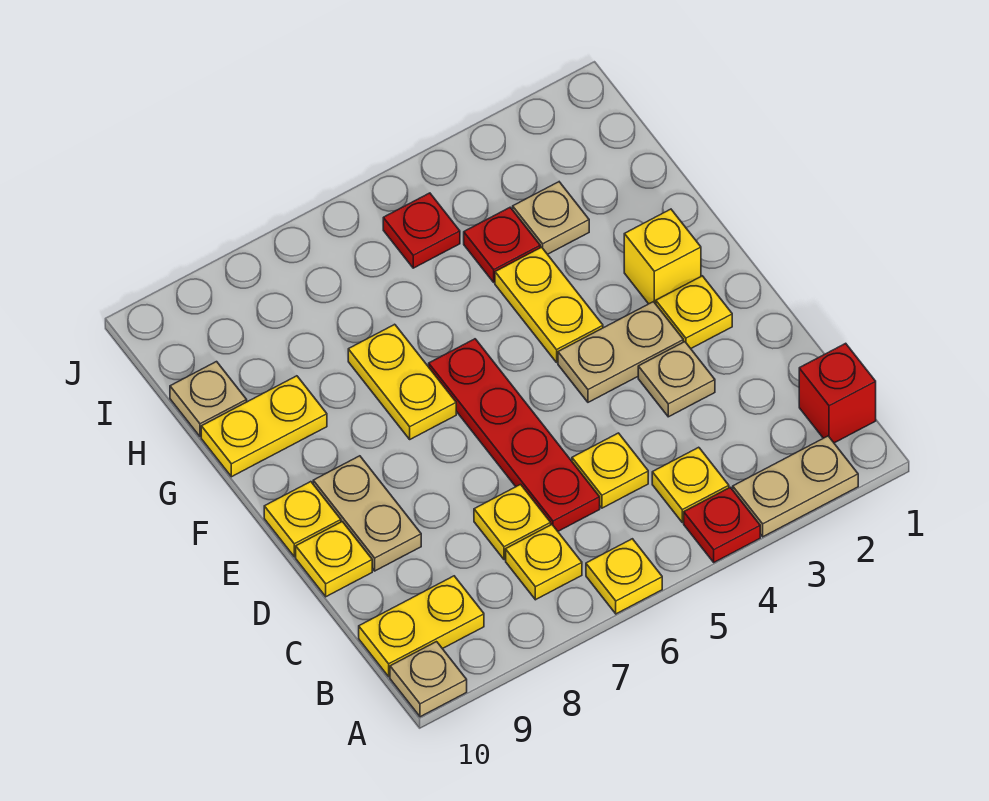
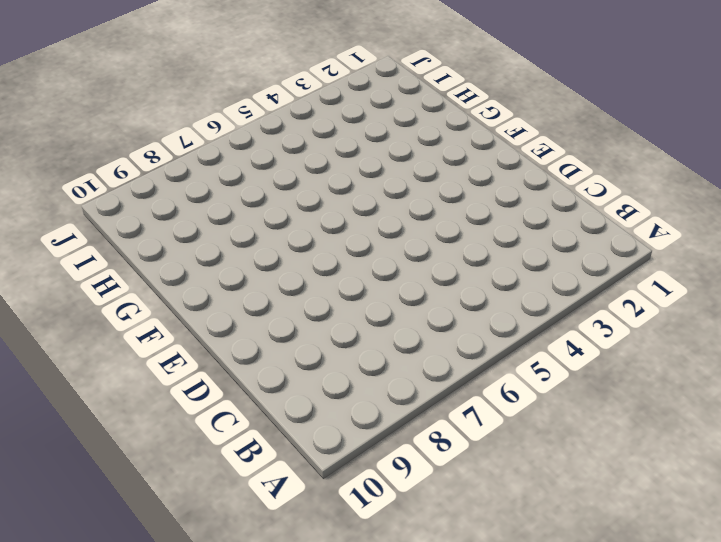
none -> tan 1x2 plate [733,436,858,537]
none -> red 1x1 plate [684,487,760,562]
none -> yellow 1x1 plate [586,539,662,614]

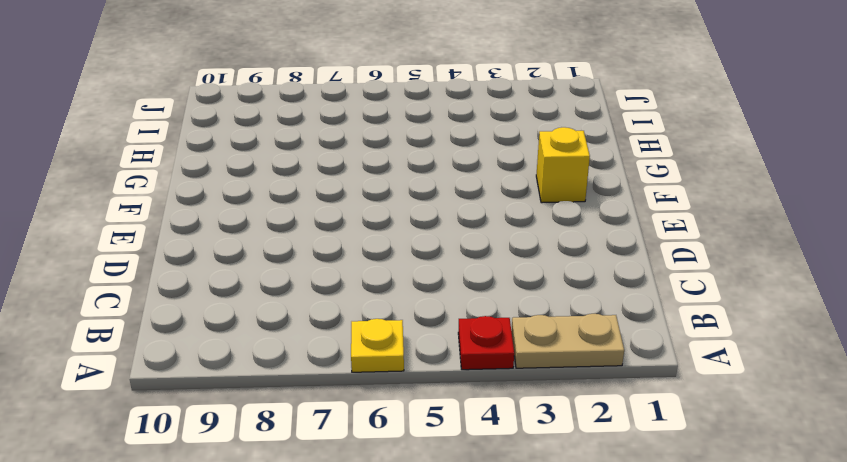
none -> tan 1x1 plate [390,642,467,717]
none -> red 1x1 brick [799,343,876,443]
none -> yellow 1x1 plate [652,447,729,522]

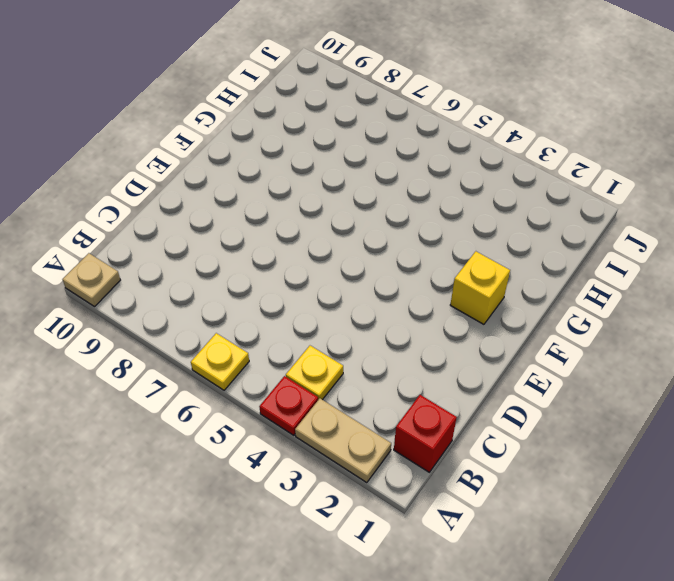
none -> yellow 1x1 plate [506,525,582,600]
none -> yellow 1x2 plate [359,576,484,677]
none -> yellow 1x1 plate [572,433,648,508]

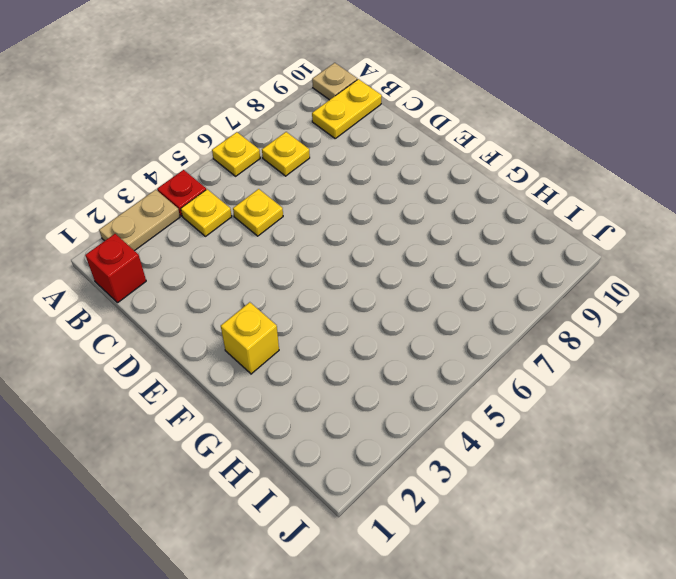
none -> red 1x4 plate [429,339,600,531]
none -> yellow 1x1 plate [474,485,551,560]
none -> tan 1x1 plate [638,342,715,417]

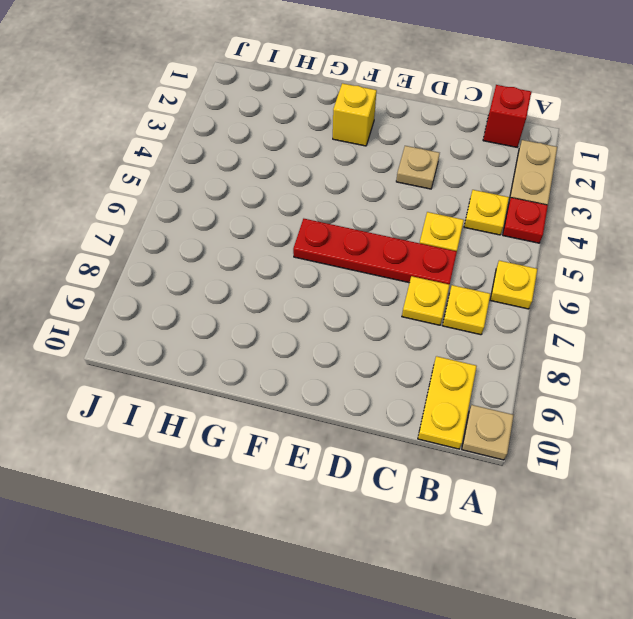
none -> tan 1x2 plate [313,456,421,571]
none -> yellow 1x1 plate [296,522,372,597]
none -> yellow 1x1 plate [656,276,732,348]

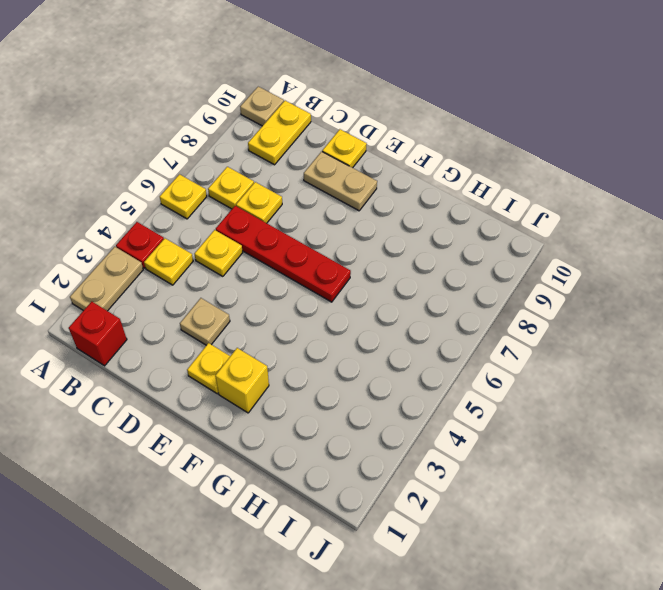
none -> tan 1x2 plate [558,302,683,402]
none -> yellow 1x1 plate [264,482,341,557]
none -> yellow 1x2 plate [495,247,603,362]

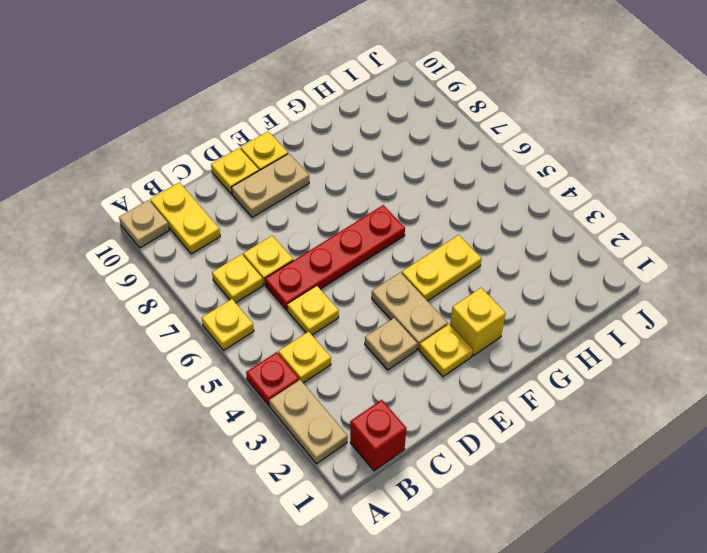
none -> yellow 1x2 plate [348,324,456,439]
none -> yellow 1x2 plate [201,376,327,477]
none -> tan 1x1 plate [513,182,589,254]

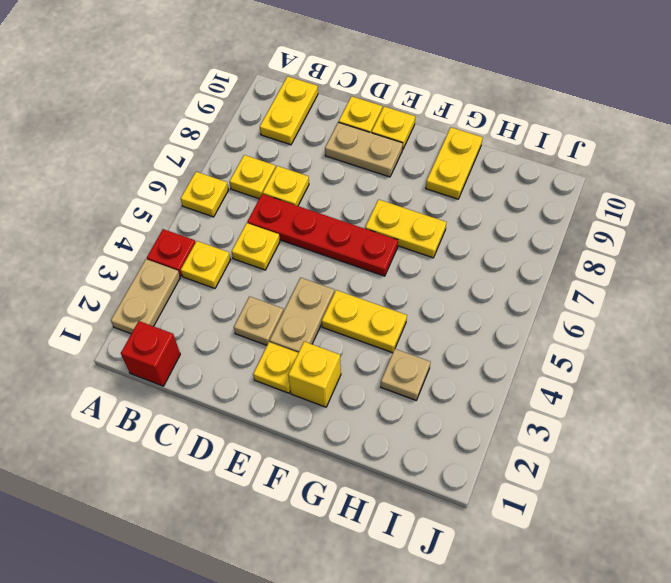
none -> tan 1x1 plate [390,642,467,717]
none -> red 1x1 plate [464,208,540,282]
none -> tan 1x1 plate [170,362,247,437]

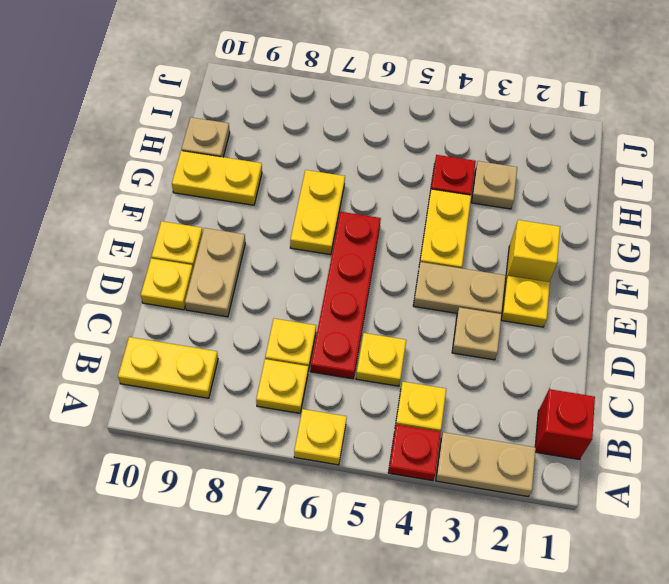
none -> tan 1x1 plate [390,642,467,717]
none -> red 1x1 plate [383,193,460,268]

